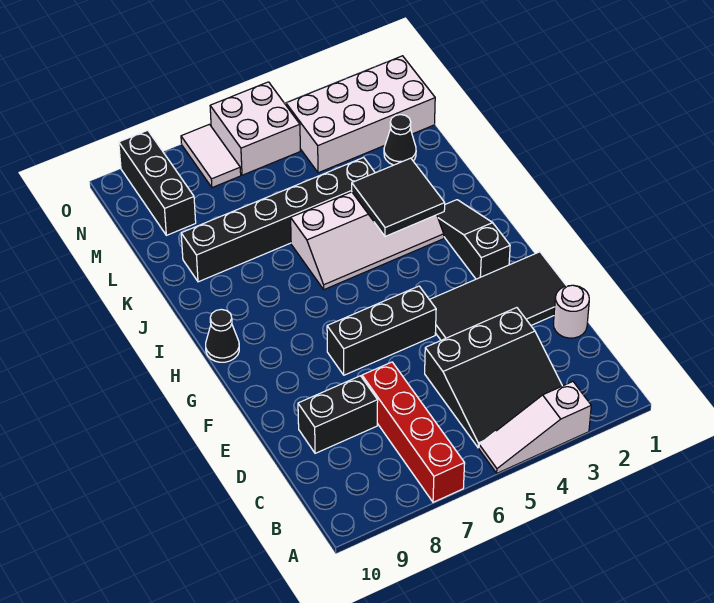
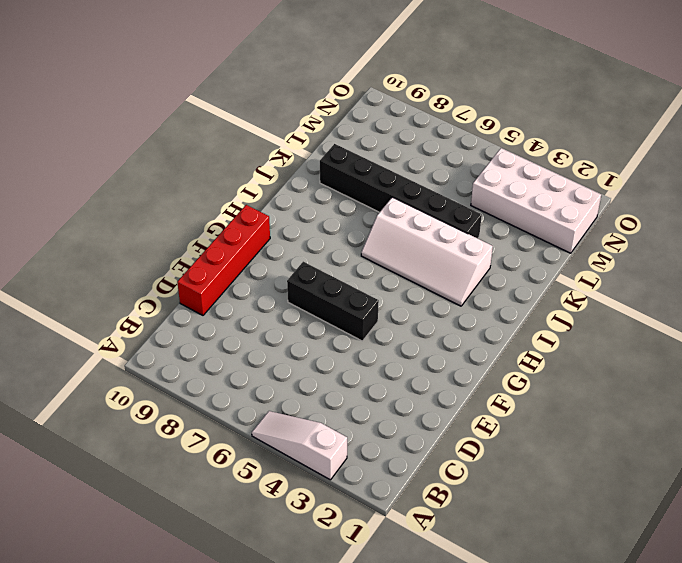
red 1x4 brick [177,205,270,315] -> red 1x4 brick moved to [362,362,465,502]
none -> black 3x3 slope [425,308,562,448]
none -> white 1x1 round brick [554,285,589,338]
none -> black 1x2 brick [298,376,378,453]

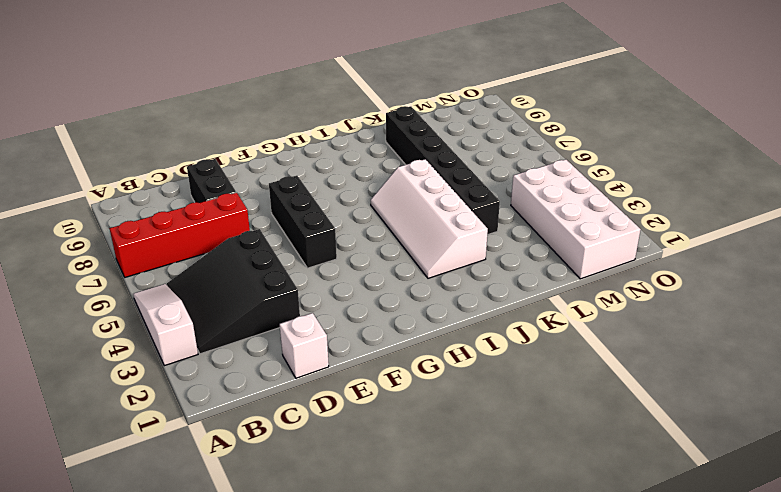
white 1x1 brick [280,313,329,378] -> white 1x1 round brick [554,285,589,338]
none -> black 2x4 tile [429,252,566,340]
none -> black 1x3 slope [437,200,510,279]
none -> black 1x1 cone [206,309,239,362]

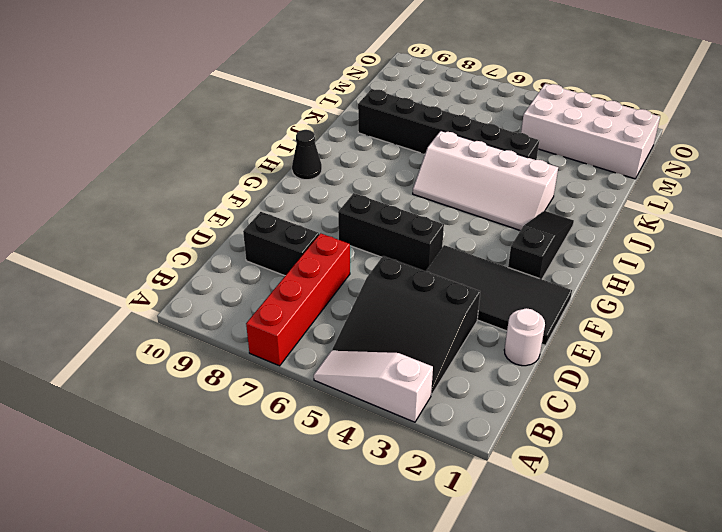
none -> black 1x1 cone [384,115,416,165]
none -> black 1x3 brick [119,130,196,235]
none -> white 2x2 brick [210,82,300,175]

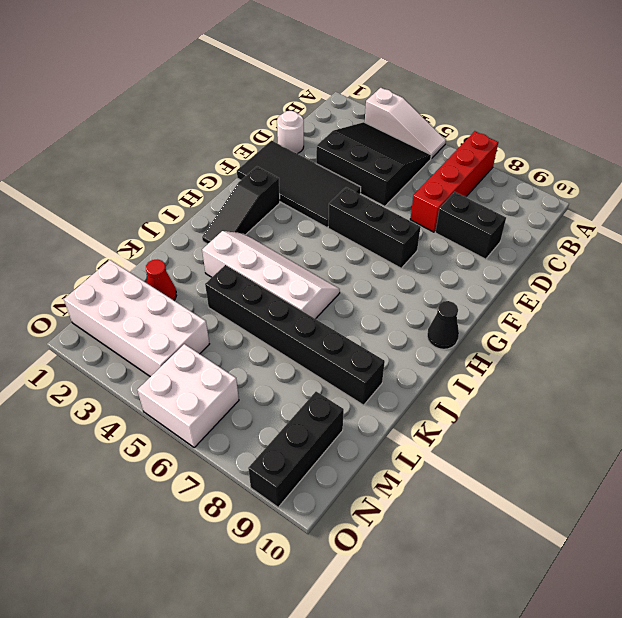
red 1x1 cone [146,260,176,300] -> black 1x1 cone [384,115,416,165]
none -> white 1x2 tile [181,124,241,188]
none -> black 2x2 tile [352,158,445,236]

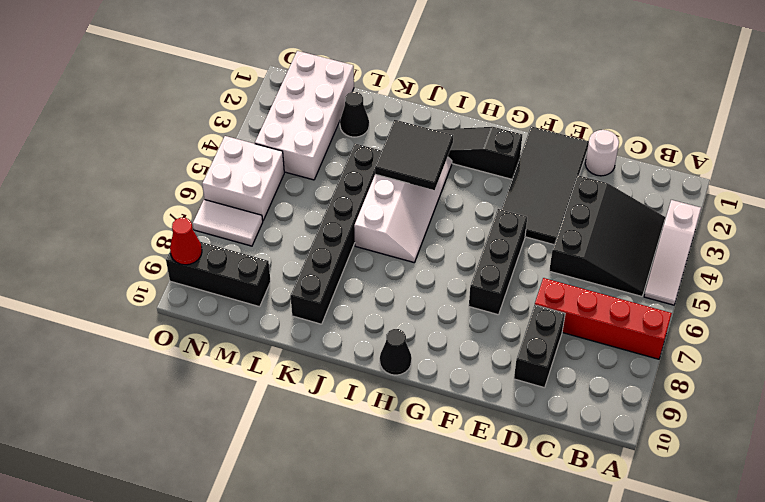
red 1x1 cone [170,218,202,265] -> none

